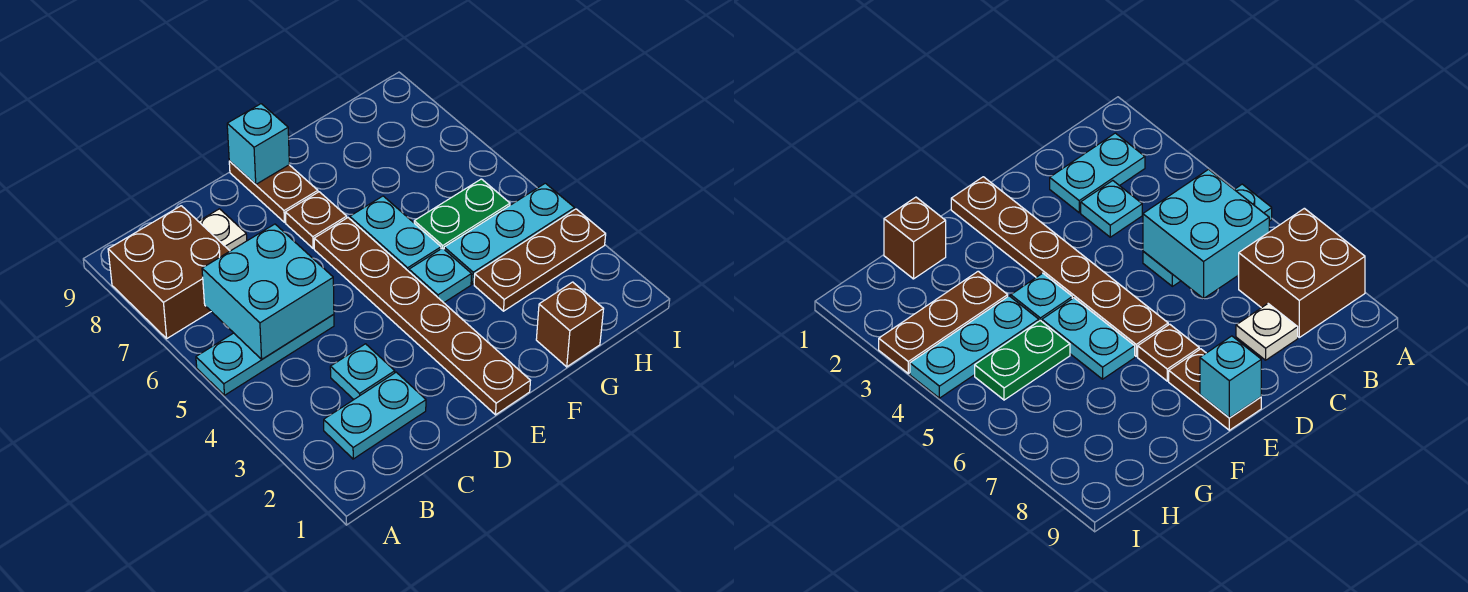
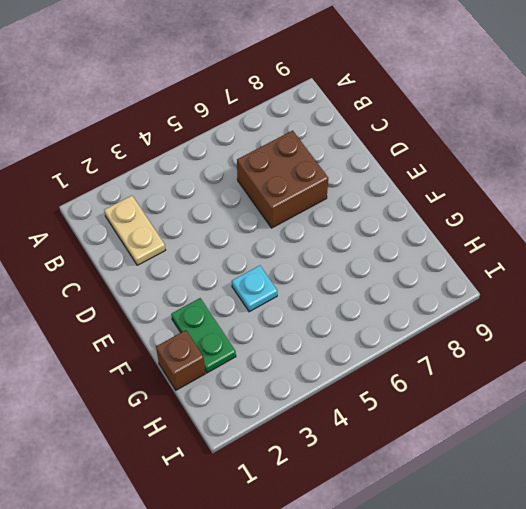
tan 1x2 plate [104,196,165,265] -> cyan 1x2 plate [324,372,426,459]
brown 2x2 brick [237,131,328,228] -> brown 2x2 brick moved to [108,206,230,338]
green 1x2 plate [171,298,236,373] -> green 1x2 plate moved to [414,179,510,249]
none -> cyan 1x3 plate [196,314,334,395]
none -> cyan 1x1 plate [330,344,395,399]
none -> white 1x1 plate [198,209,247,251]

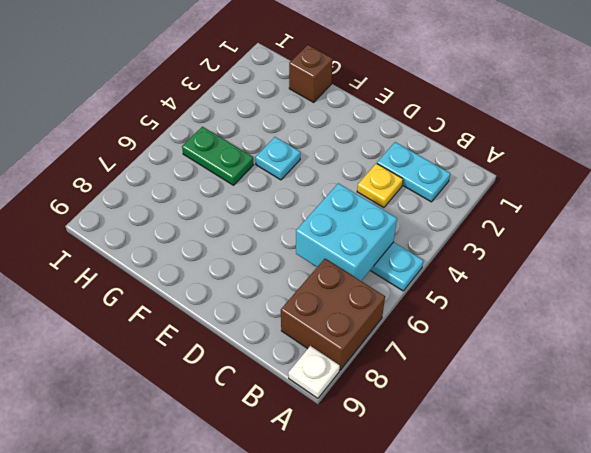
white 1x1 plate [288,346,340,398] -> white 1x1 plate moved to [198,209,247,251]
yellow 1x1 plate [357,163,403,208] -> cyan 1x1 plate [330,344,395,399]
none -> brown 1x6 plate [314,218,530,415]
none -> brown 1x1 plate [285,192,347,249]
none -> brown 1x2 plate [229,161,318,222]

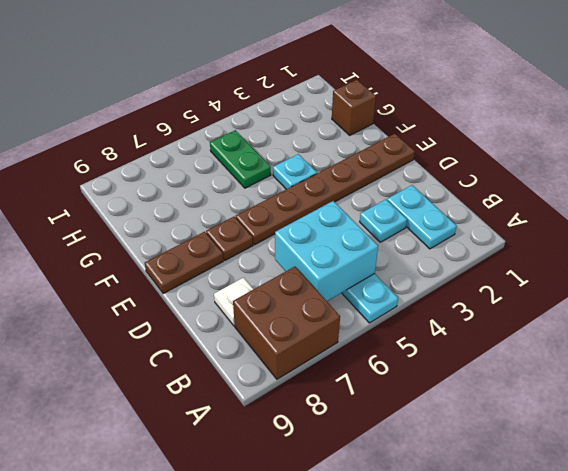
none -> cyan 1x2 plate [350,196,441,271]
none -> brown 1x3 plate [474,209,606,311]
none -> cyan 1x3 plate [444,183,574,284]

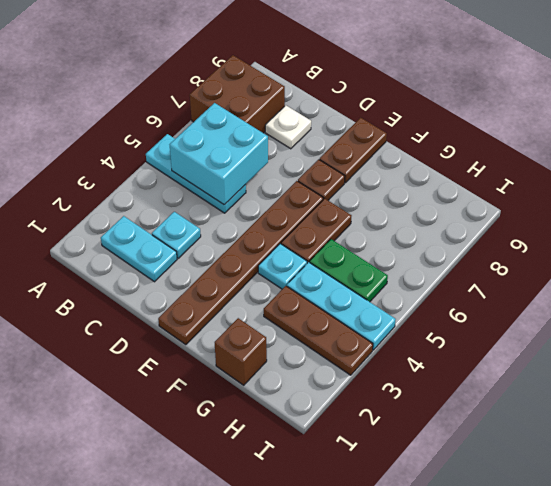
brown 1x2 plate [281,198,351,263] -> cyan 1x2 plate [350,196,441,271]
none -> cyan 1x1 brick [227,104,289,184]

